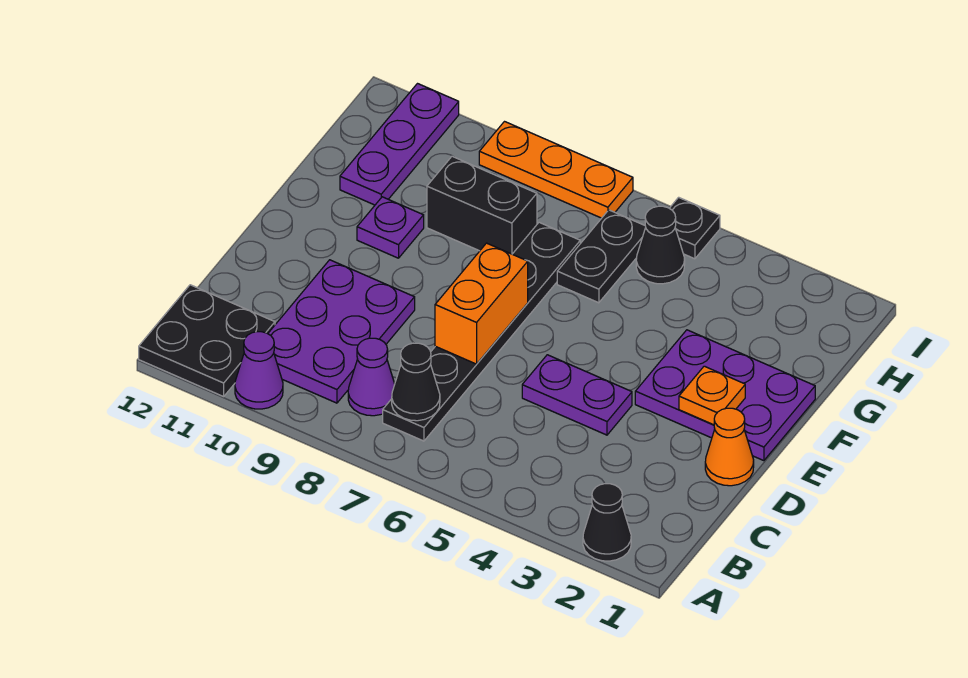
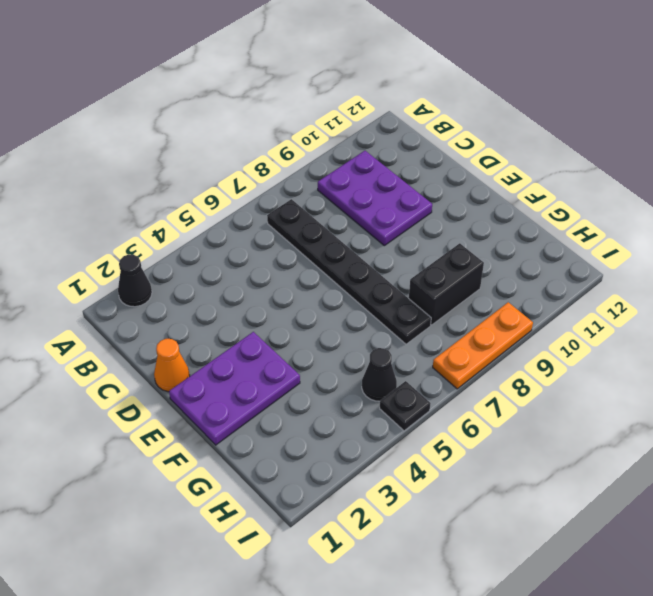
none -> purple 1x1 cone [235,332,283,409]
none -> black 2x2 plate [139,285,275,397]
none -> purple 1x1 cone [348,338,395,416]

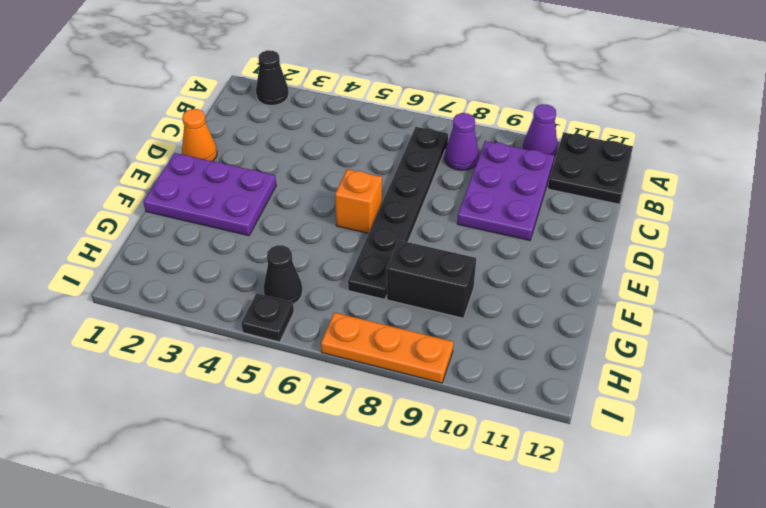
orange 1x1 brick [335,169,382,233] -> none
none -> purple 1x2 plate [522,355,632,435]
none -> purple 1x1 plate [357,197,424,258]
none -> black 1x2 plate [557,210,646,303]

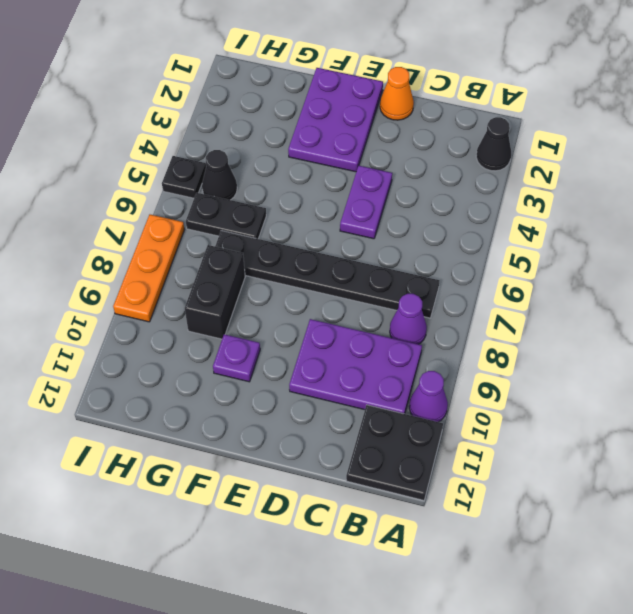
none -> purple 1x3 plate [340,84,459,205]
none -> black 1x1 cone [392,343,440,421]
none -> orange 1x2 brick [435,243,528,364]

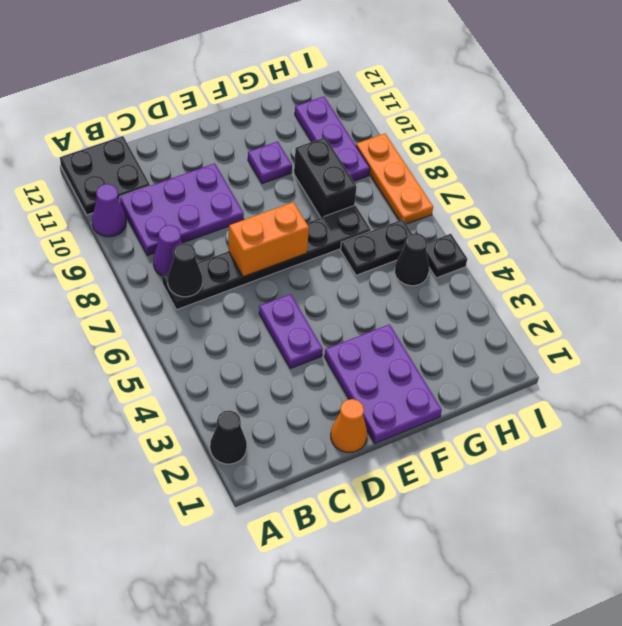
purple 1x3 plate [295,96,370,181] -> purple 1x3 plate turned to [340,84,459,205]
none -> orange 1x1 plate [679,366,745,425]

